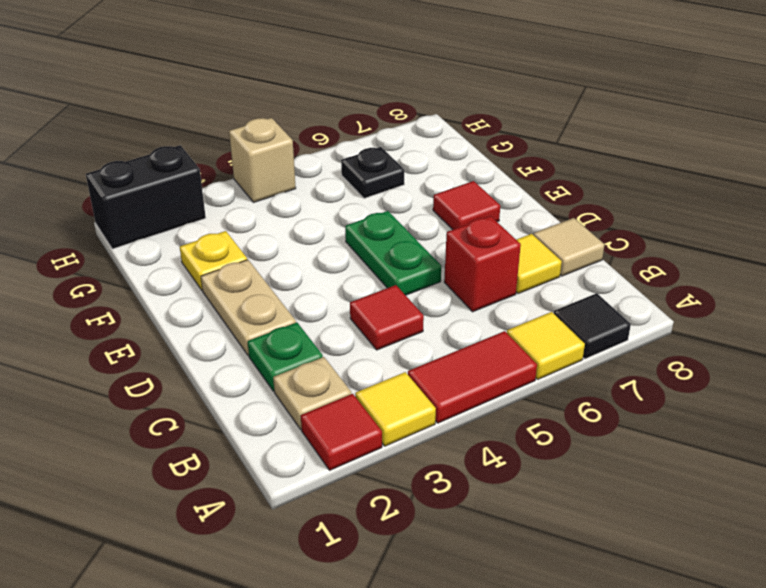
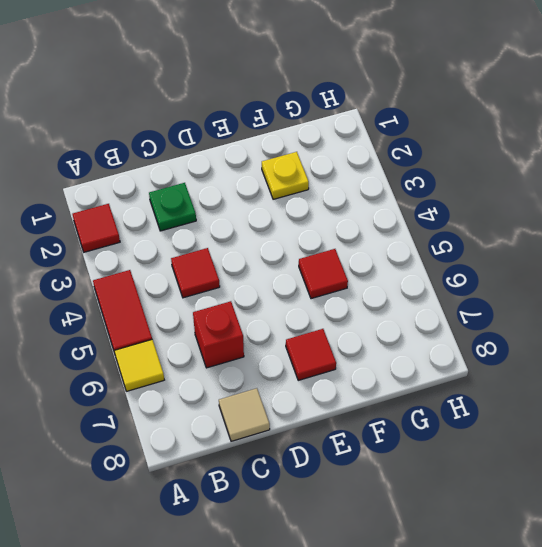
red 1x1 tile [299,249,348,299] -> none
none -> yellow 1x1 tile [355,372,436,446]
none -> black 1x1 tile [554,293,631,359]
none -> tan 1x1 plate [273,357,351,430]

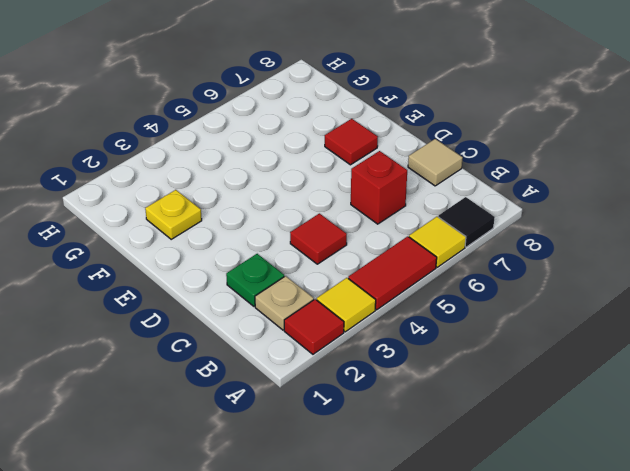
none -> yellow 1x1 tile [516,234,562,294]
none -> tan 1x2 plate [201,260,296,356]
none -> green 1x2 plate [345,211,441,295]

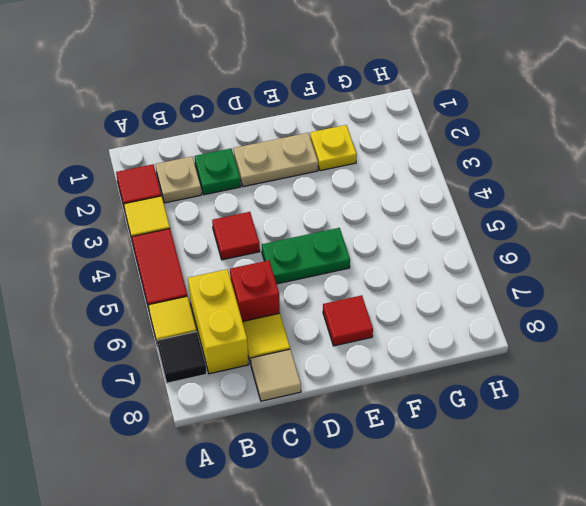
yellow 1x2 brick [188,269,249,374] -> none
none -> black 1x1 plate [341,147,404,198]
none -> black 1x2 brick [86,145,206,249]
none -> tan 1x1 brick [229,118,296,202]

